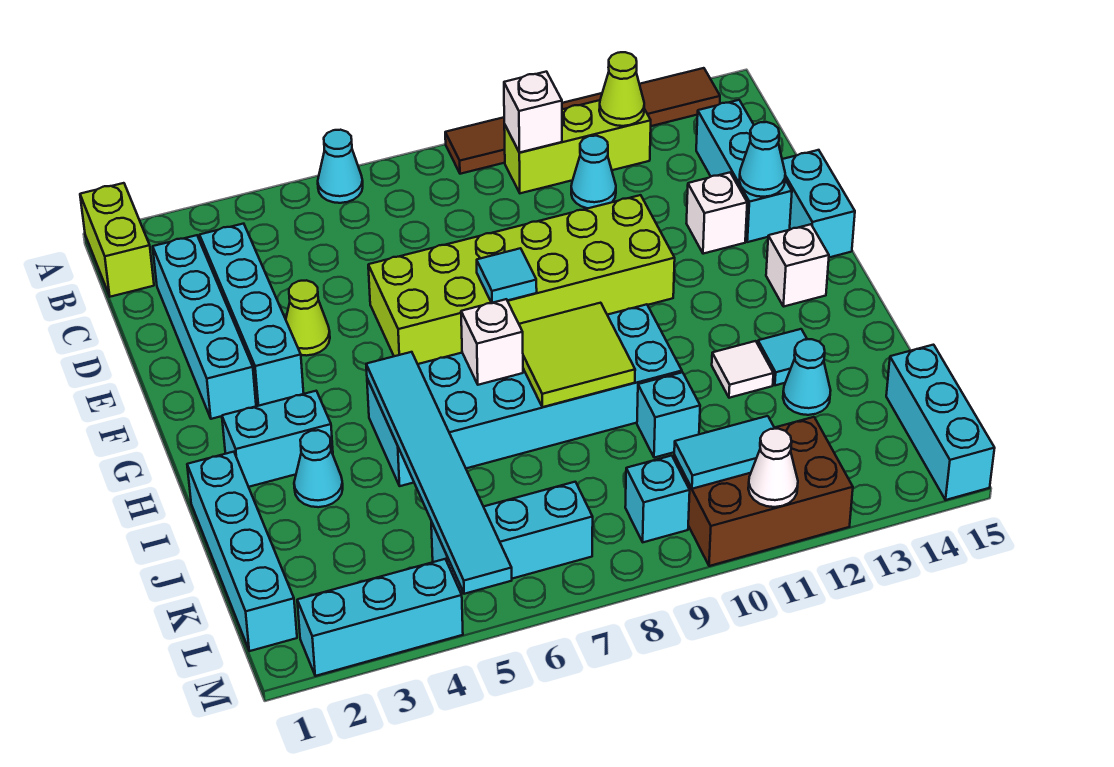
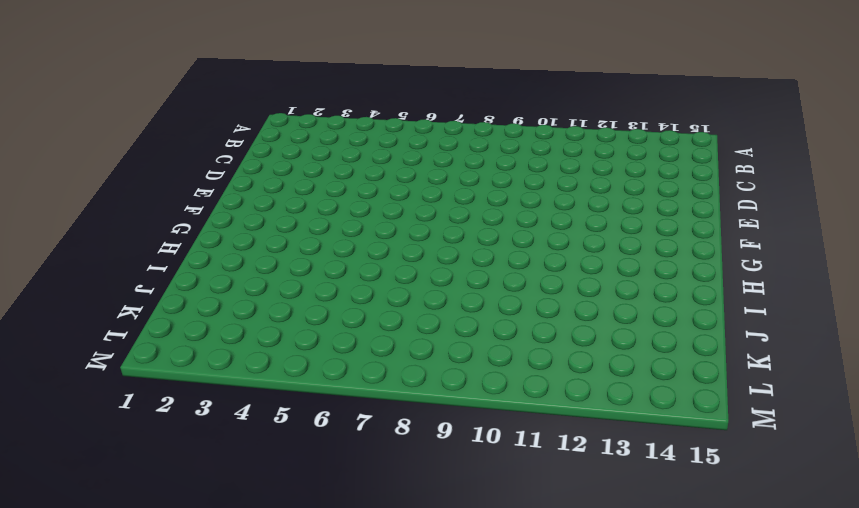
none -> lime 1x2 brick [80,183,154,297]
none -> cyan 1x1 cone [318,130,363,203]
none -> brown 1x6 tile [445,68,720,174]
none -> lime 1x3 brick [504,100,651,193]

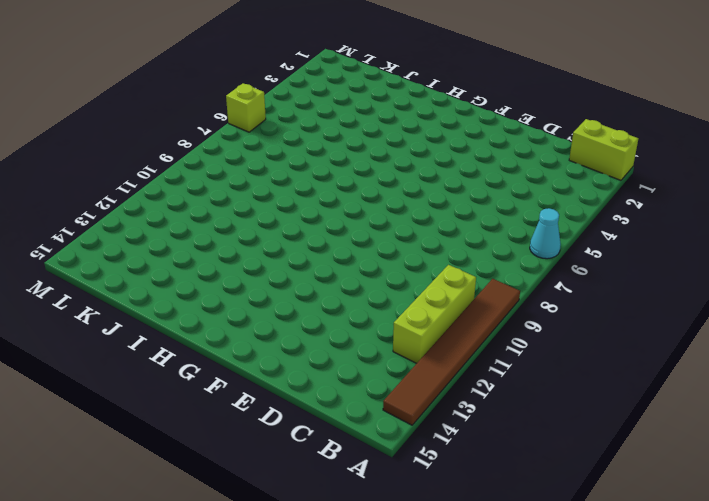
lime 1x1 brick [226,83,266,132] -> none
none -> cyan 1x4 brick [153,235,256,419]
none -> cyan 1x4 brick [200,224,304,406]
none -> cyan 1x1 cone [571,136,616,208]
none -> cyan 1x3 brick [696,100,792,242]

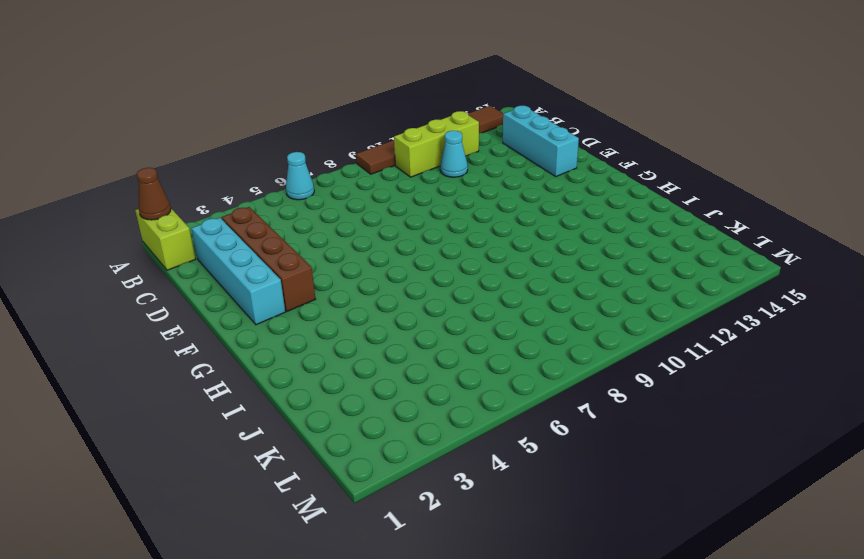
brown 1x1 cone [137,168,171,220] -> none
brown 1x4 brick [221,207,315,311] -> cyan 1x4 brick [200,224,304,406]
none -> lime 1x1 cone [286,280,330,356]
none -> lime 2x6 brick [368,195,675,364]
none -> white 1x1 brick [686,173,747,254]
none -> cyan 1x2 brick [782,150,855,257]

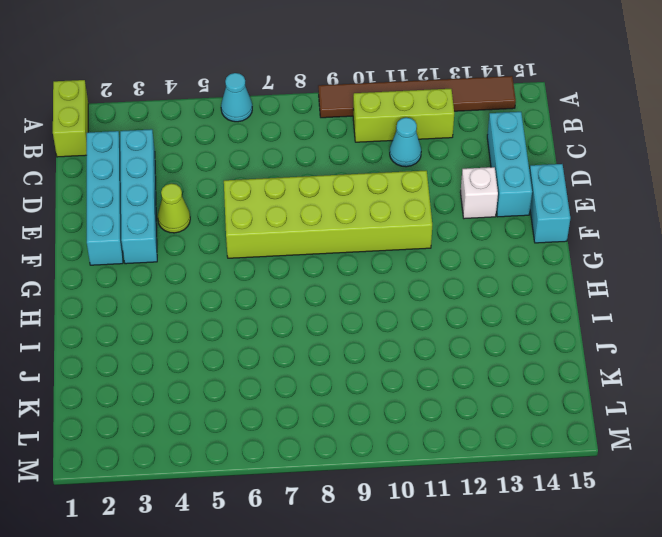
none -> white 1x1 brick [766,224,829,307]
none -> cyan 1x2 brick [222,391,333,487]
none -> cyan 2x6 brick [367,304,682,486]
none -> cyan 1x4 brick [187,452,297,651]

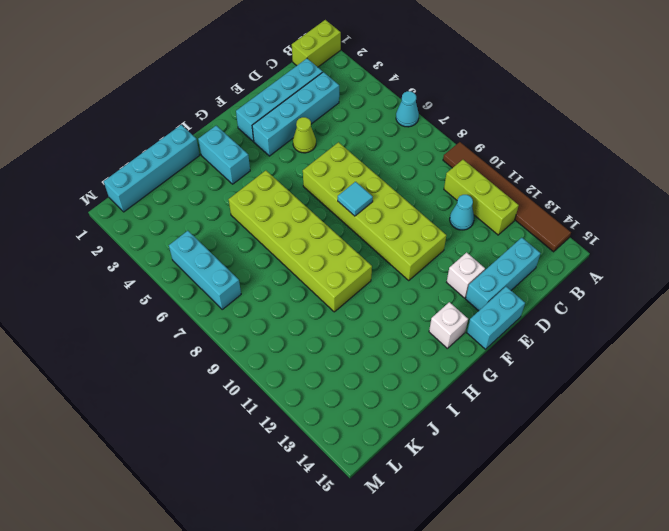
lime 2x6 brick [229,171,372,312] -> cyan 2x6 brick [367,304,682,486]
none -> cyan 1x1 cone [294,430,343,507]
none -> white 1x1 tile [712,341,773,398]
none -> cyan 1x1 tile [758,329,807,385]
none -> cyan 1x1 brick [637,372,700,458]

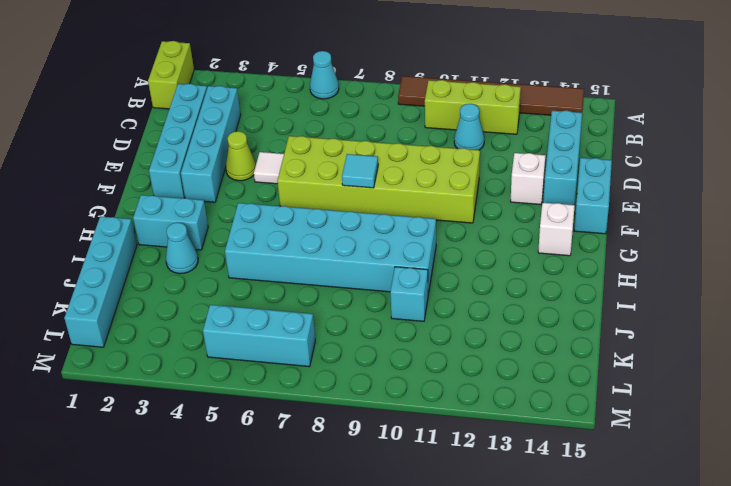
white 1x1 tile [254,152,284,184] -> white 1x1 tile moved to [712,341,773,398]
none -> cyan 1x1 tile [758,329,807,385]
none -> cyan 1x1 cone [783,339,831,415]
none -> cyan 1x3 brick [886,345,995,500]
none -> cyan 1x1 brick [625,456,690,542]

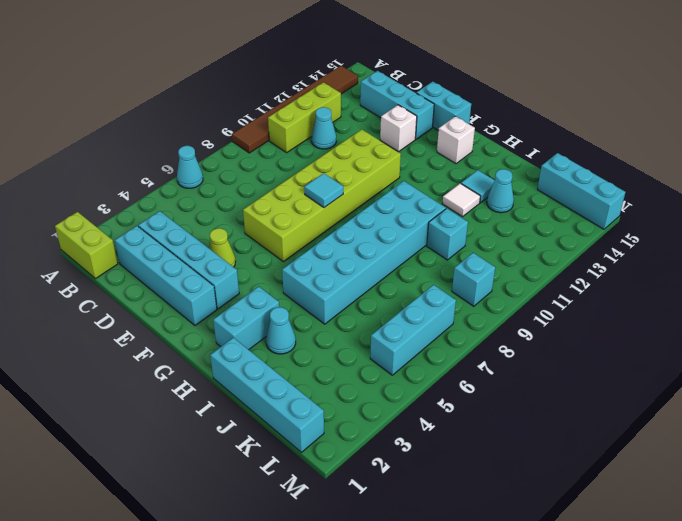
none -> brown 2x3 brick [674,417,853,566]
none -> cyan 1x3 brick [297,559,463,676]
none -> white 1x1 brick [504,72,562,153]
none -> lime 1x1 cone [599,52,644,126]

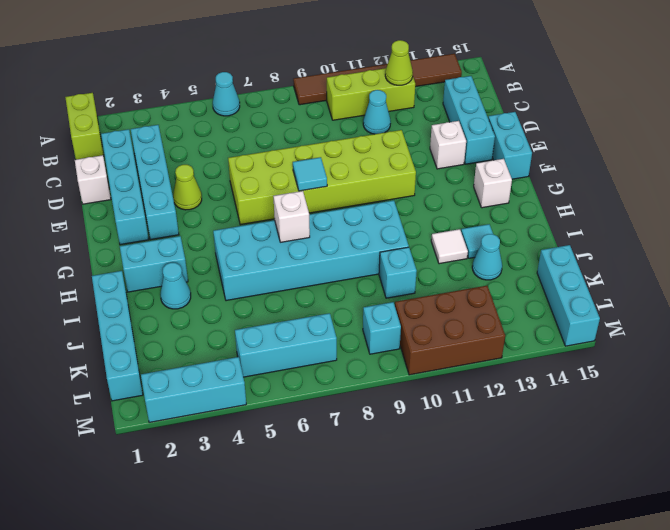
white 1x1 brick [75,155,111,204] -> white 1x1 brick moved to [504,72,562,153]
none -> cyan 1x1 cone [739,122,785,197]
none -> cyan 1x6 tile [366,352,512,594]
none -> lime 2x2 tile [519,303,635,407]
none -> cyan 1x2 tile [674,416,775,489]

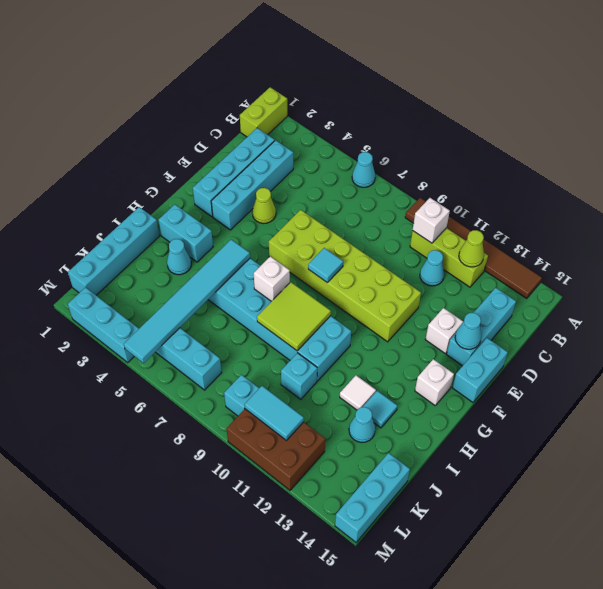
none -> white 1x1 cone [748,429,798,507]

